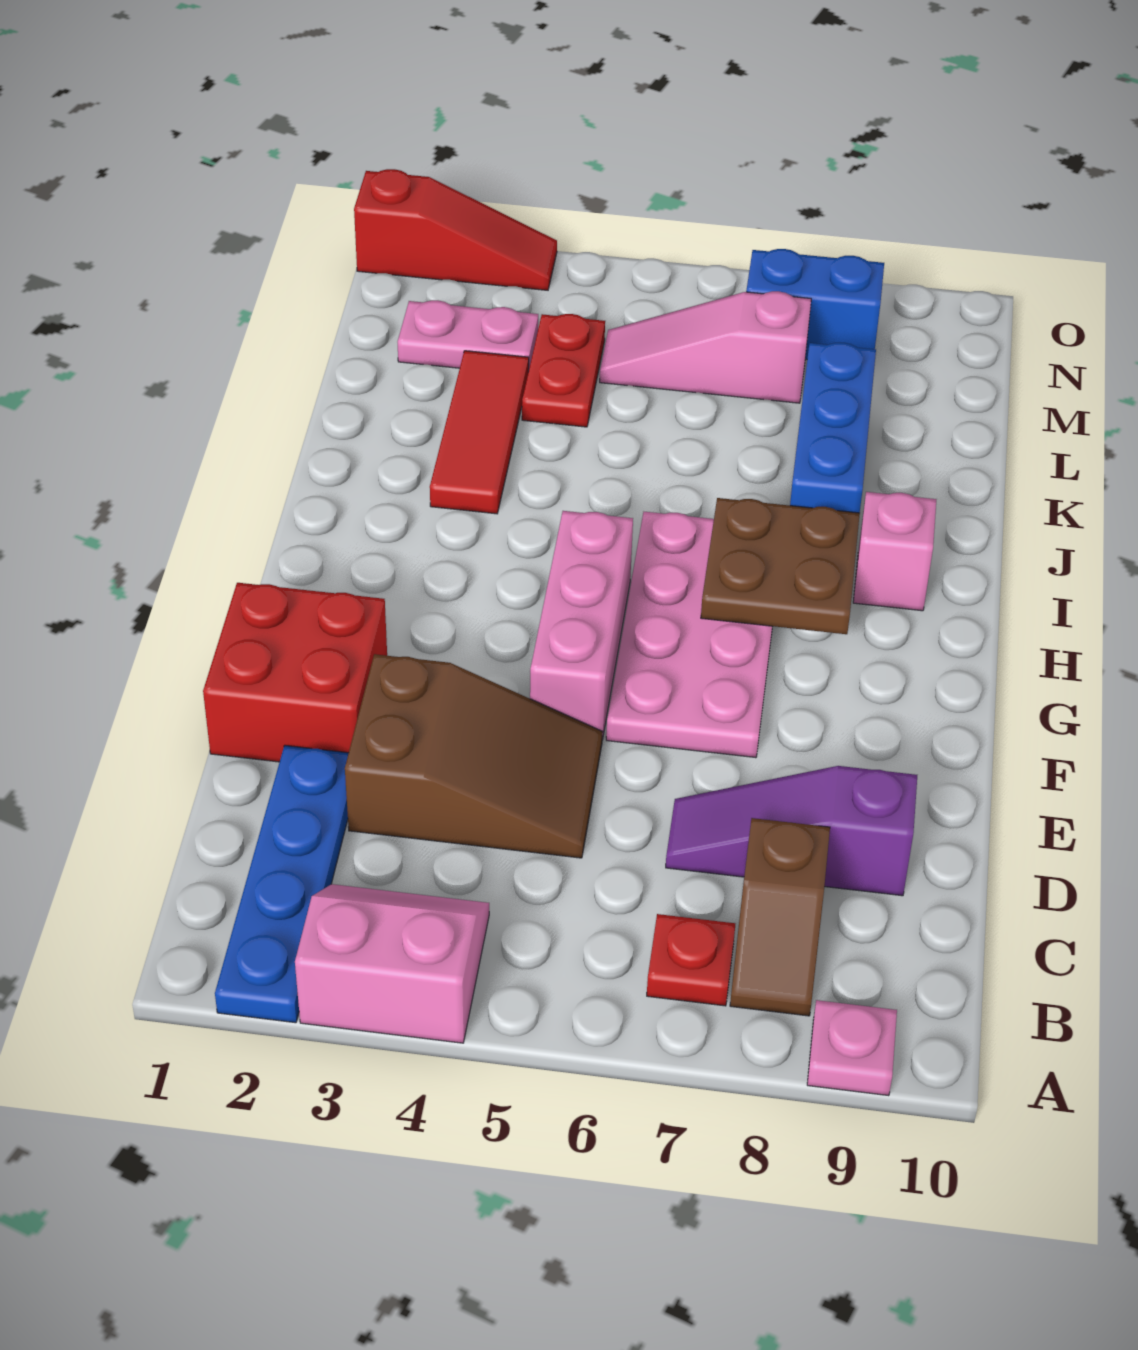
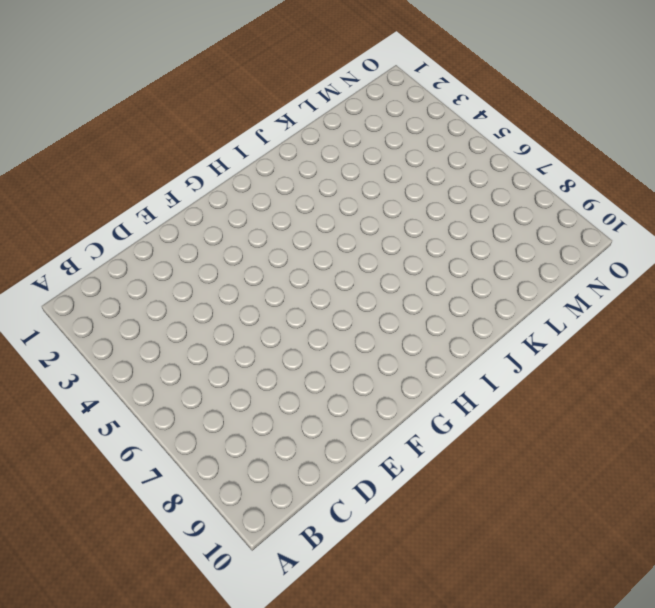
none -> blue 1x4 plate [215,745,349,1023]
none -> pink 2x2 slope [295,884,489,1043]
none -> pink 1x1 plate [807,1000,897,1096]

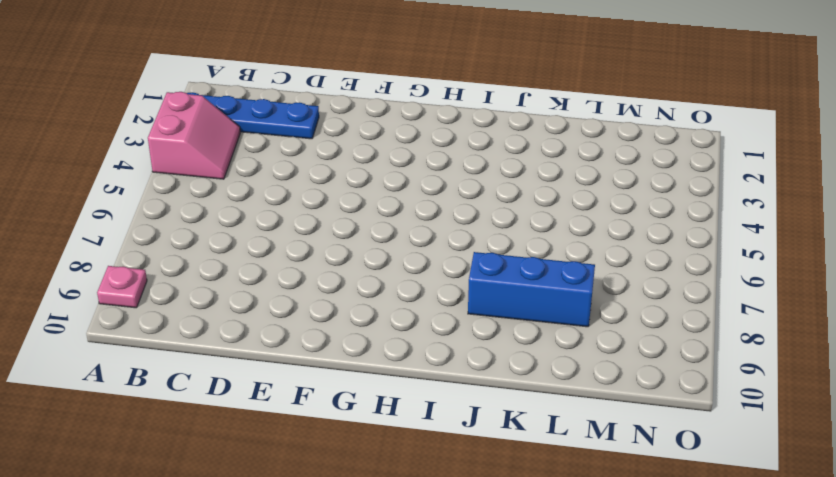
none -> red 1x1 plate [647,914,735,1006]
none -> brown 1x2 slope [730,818,830,1016]
none -> brown 2x3 slope [345,654,602,858]

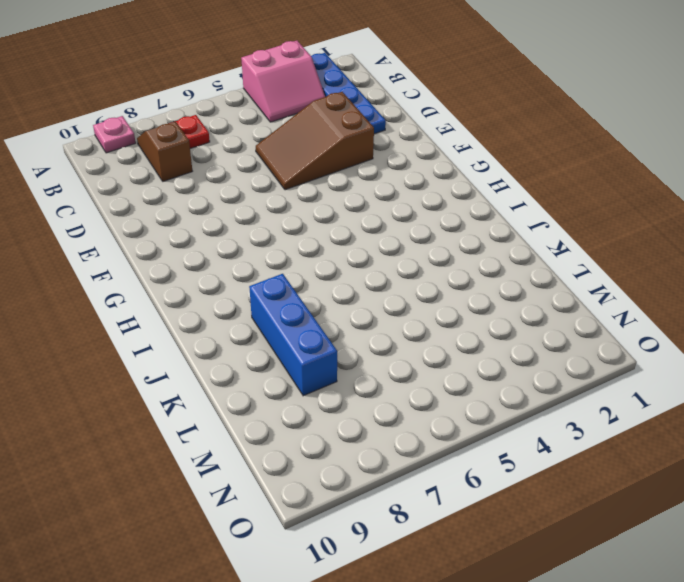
none -> purple 1x3 slope [666,766,917,896]
none -> red 2x2 brick [203,583,387,762]
none -> pink 1x3 brick [530,511,633,740]

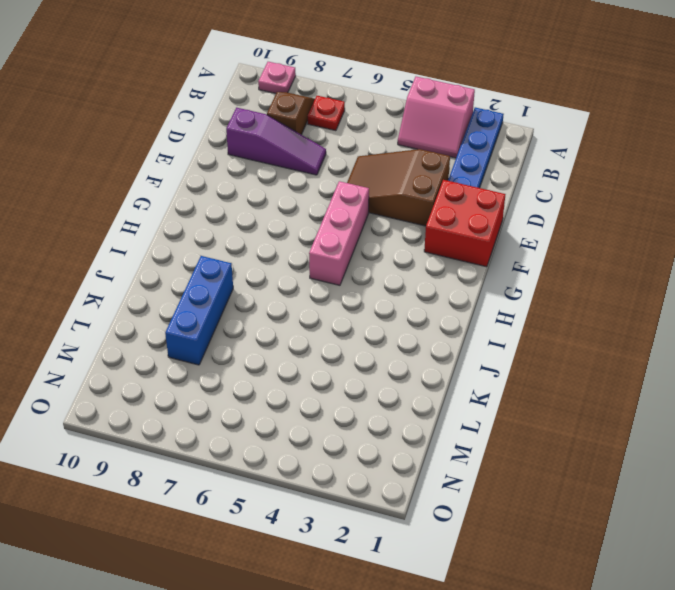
none -> pink 2x4 plate [606,512,773,758]
none -> pink 1x1 brick [853,492,936,611]
none -> red 1x3 tile [430,351,529,514]

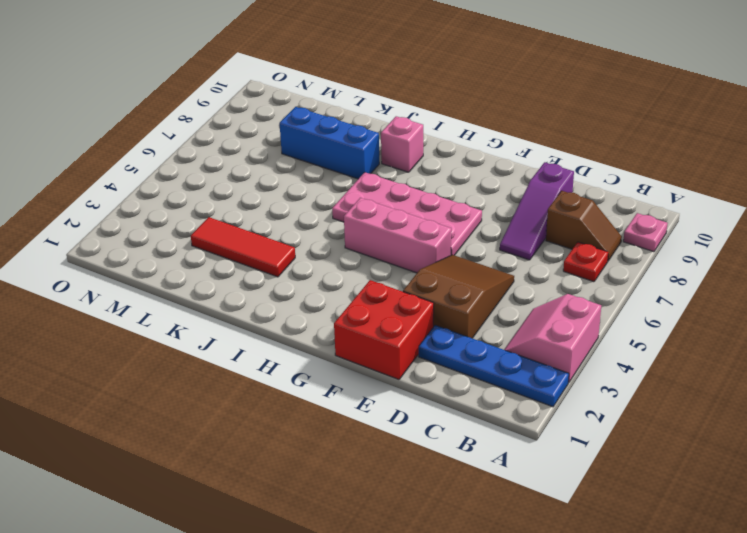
none -> red 1x2 plate [522,314,605,427]
none -> pink 1x2 plate [398,300,538,372]
none -> pink 1x3 slope [600,291,811,403]

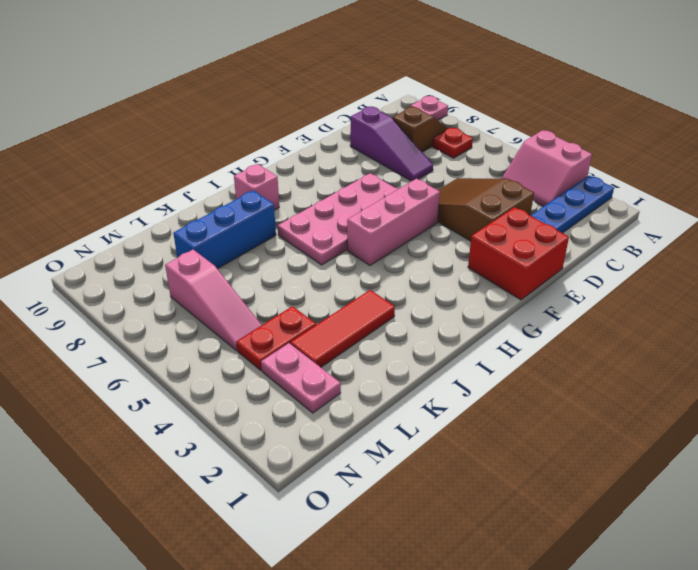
none -> blue 1x2 brick [746,249,884,359]
none -> red 1x3 slope [354,169,557,290]
none -> brown 2x2 plate [701,498,860,634]

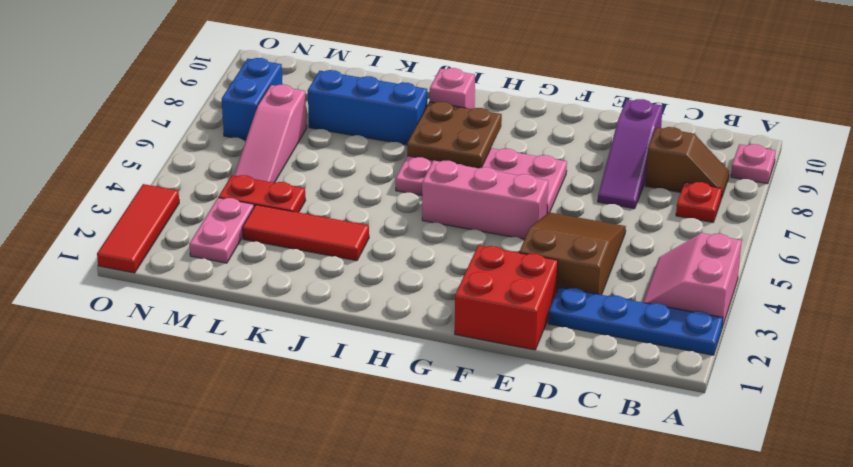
red 1x3 tile [97,184,179,273] -> red 1x3 slope [354,169,557,290]

